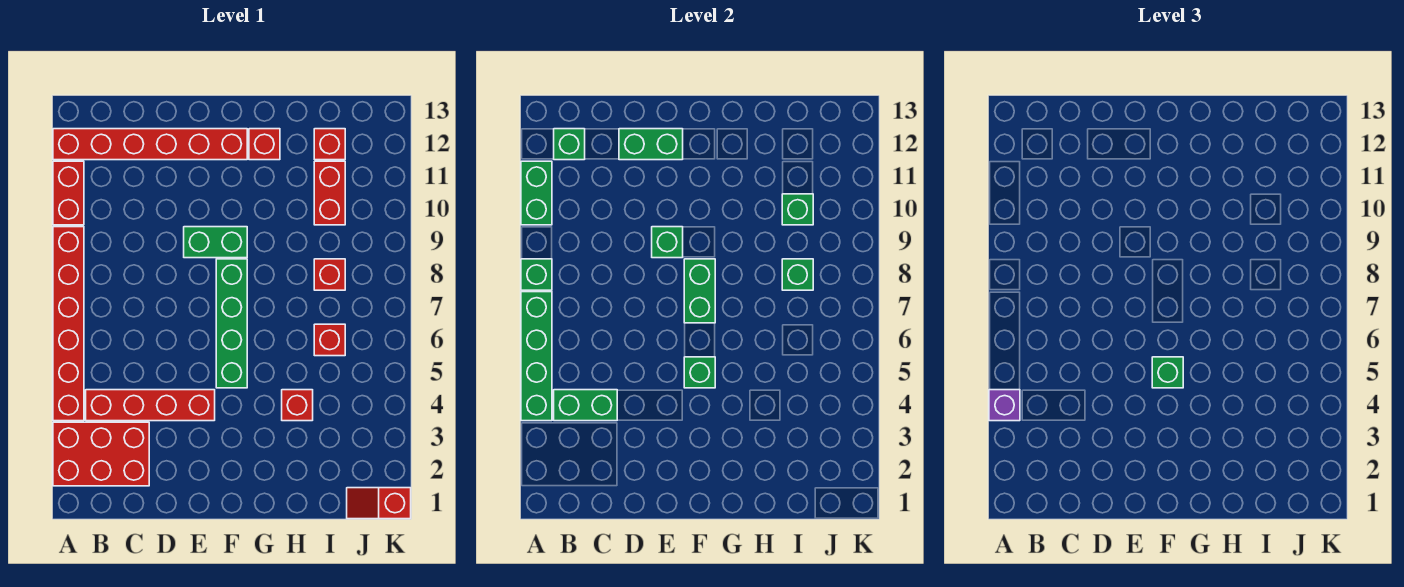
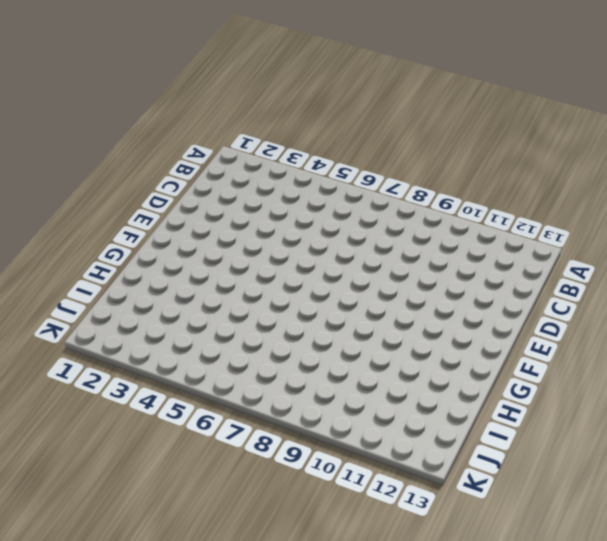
none -> red 2x3 brick [53,422,149,486]
none -> red 1x6 brick [53,227,84,421]
none -> red 1x2 brick [53,161,84,225]

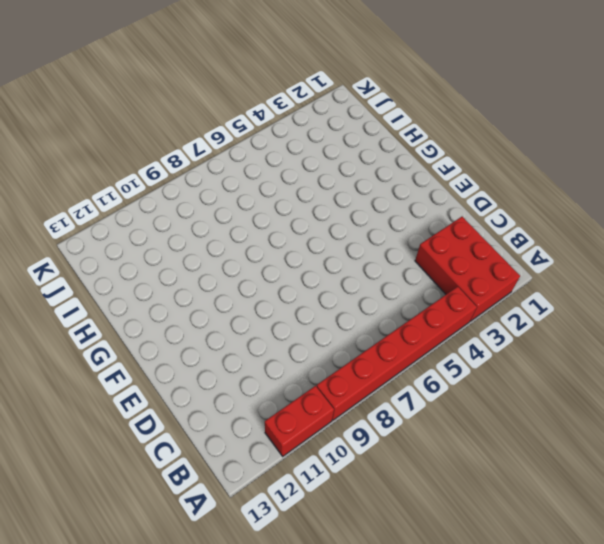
none -> red 1x6 brick [53,129,247,160]
none -> red 1x4 brick [86,390,215,421]
none -> green 1x2 brick [184,227,247,258]

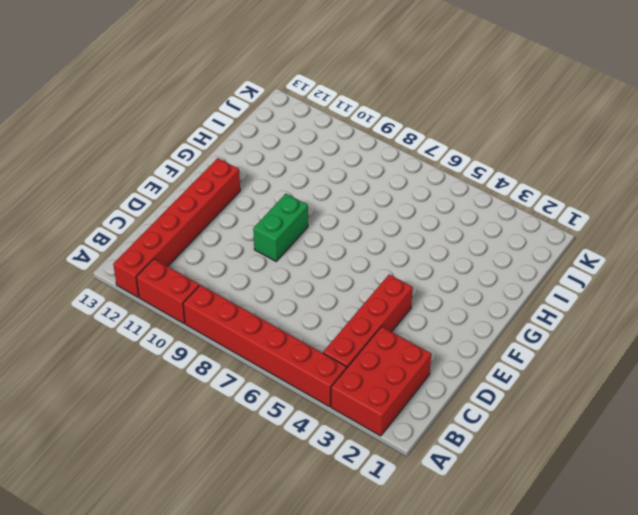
none -> green 1x4 brick [216,259,247,388]
none -> red 1x1 brick [249,129,280,160]
none -> red 1x1 brick [282,390,313,421]

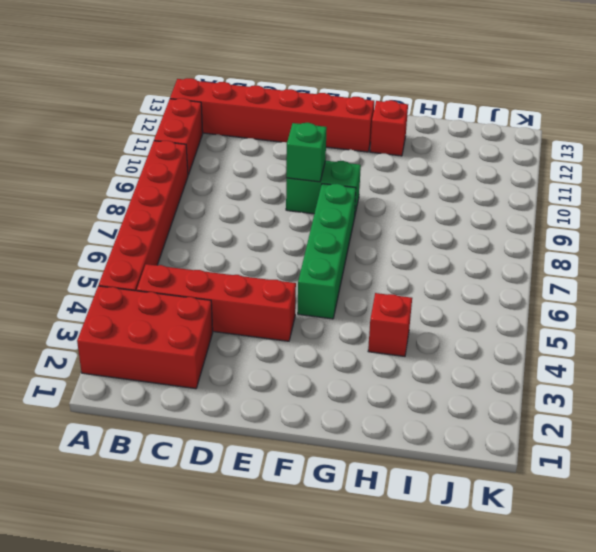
none -> red 1x1 brick [314,324,345,356]
none -> red 1x1 brick [314,259,345,290]
none -> red 1x2 brick [314,161,345,225]

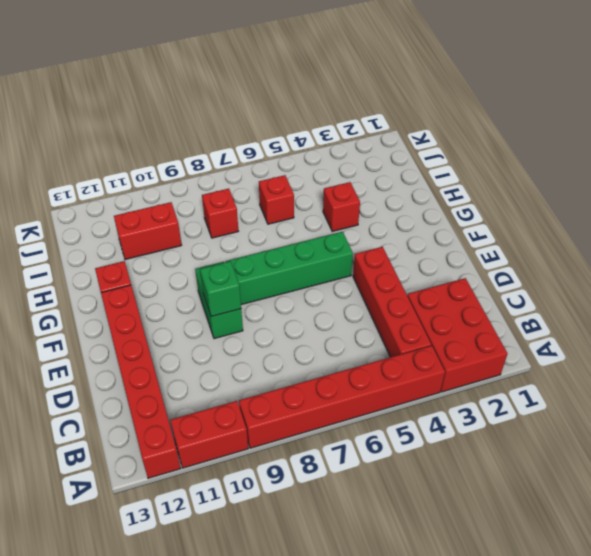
none -> red 1x1 brick [314,129,345,160]
none -> red 1x2 slope [347,488,411,519]
none -> green 1x4 brick [521,292,552,421]

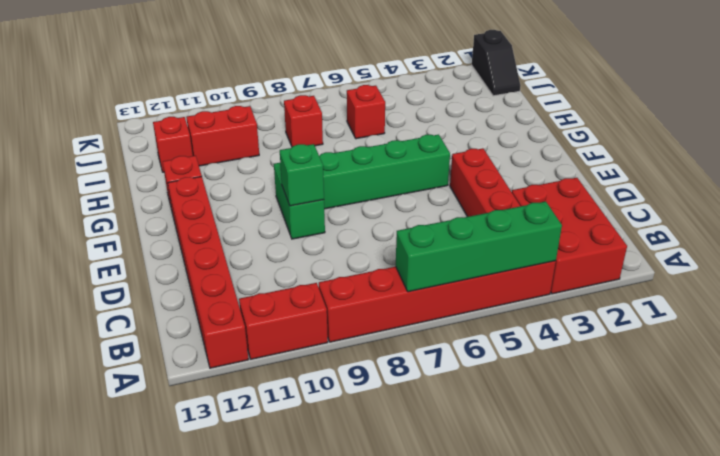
black 1x2 slope [472,30,520,96] -> red 1x2 slope [347,488,411,519]
none -> red 1x1 brick [282,390,313,421]
none -> green 1x1 brick [521,259,552,290]
none -> green 1x2 brick [521,161,552,225]

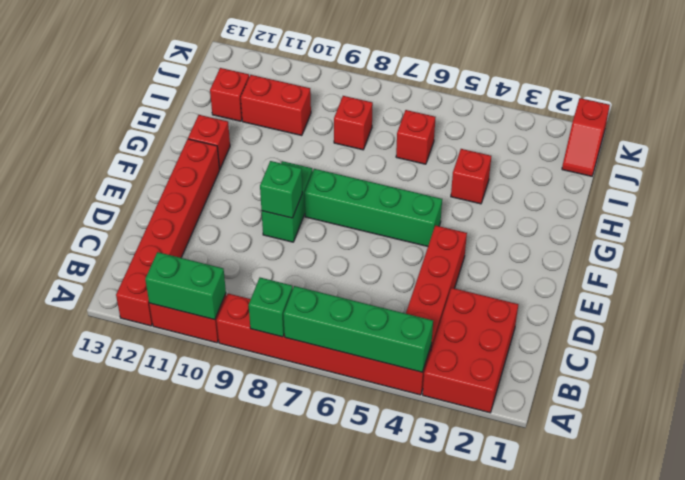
none -> green 1x2 brick [554,390,617,421]
none -> green 1x1 brick [554,129,585,160]
none -> green 1x2 brick [619,129,683,160]

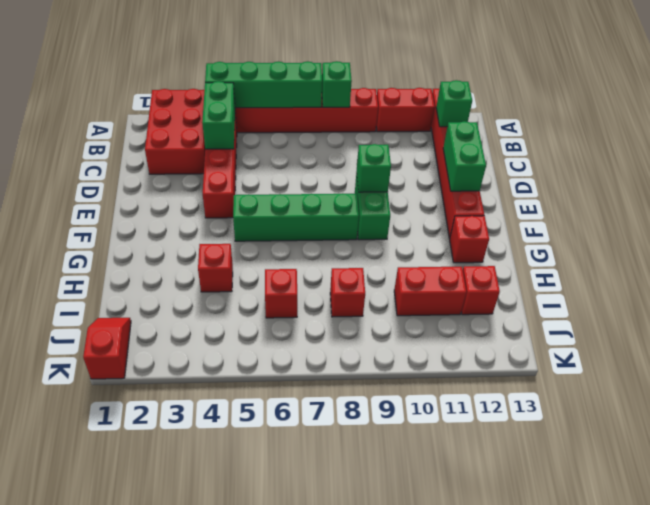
none -> green 1x2 brick [521,161,552,225]
none -> green 1x1 brick [684,357,715,388]
none -> green 1x2 brick [684,259,715,323]

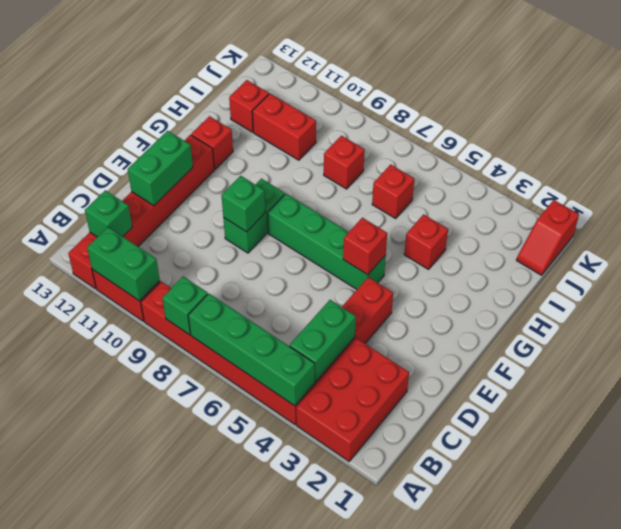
red 1x1 brick [343,218,387,275] -> green 1x1 brick [684,357,715,388]
none -> green 1x2 brick [684,259,715,323]
none -> green 1x1 brick [782,259,813,290]
none -> green 1x1 brick [782,194,813,225]

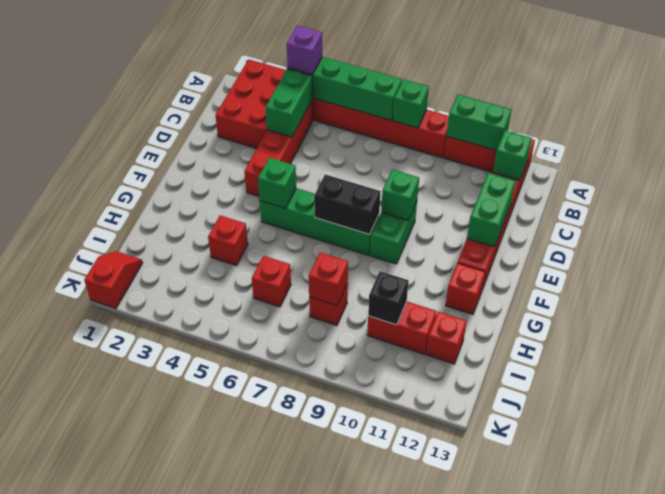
black 1x2 brick [314,174,381,234] -> green 1x2 brick [684,259,715,323]
red 1x1 brick [309,252,348,306] -> green 1x1 brick [782,259,813,290]
black 1x1 brick [368,271,409,325] -> green 1x1 brick [782,194,813,225]
none -> green 1x1 brick [1152,357,1183,388]

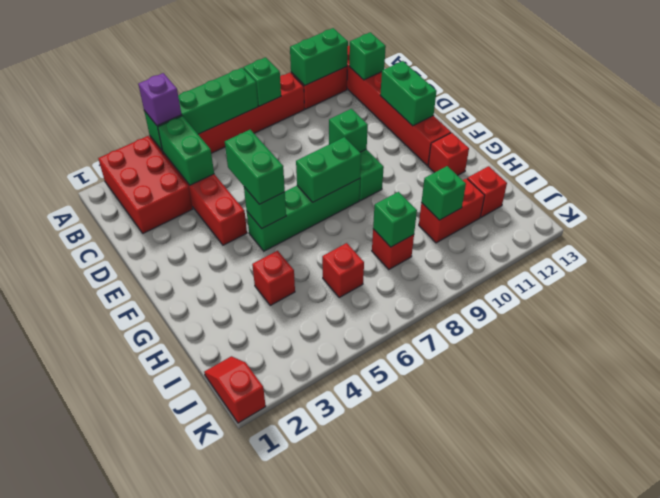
green 1x2 brick [225,130,285,204] -> green 1x1 brick [1152,357,1183,388]

